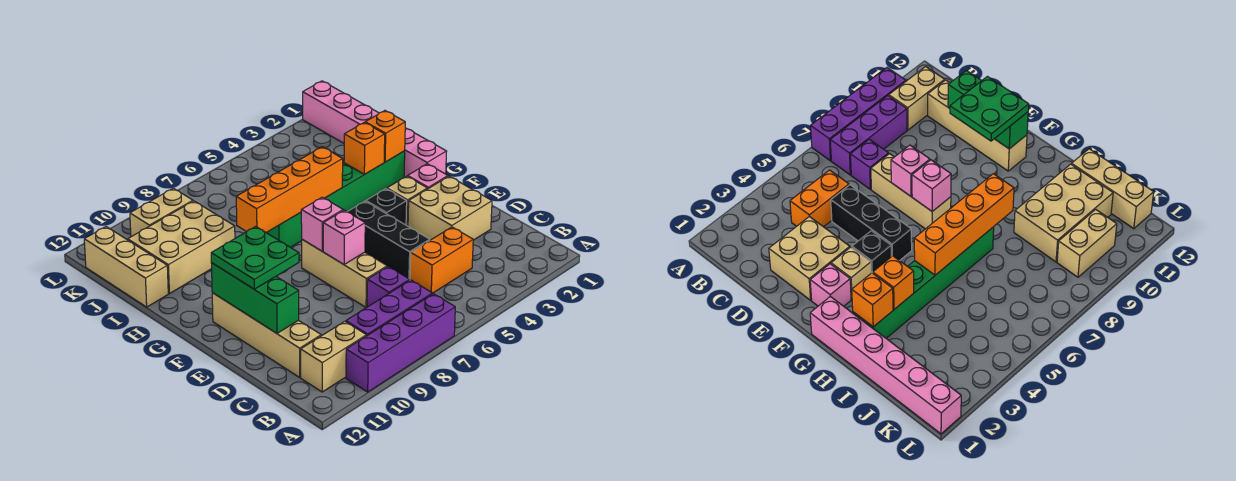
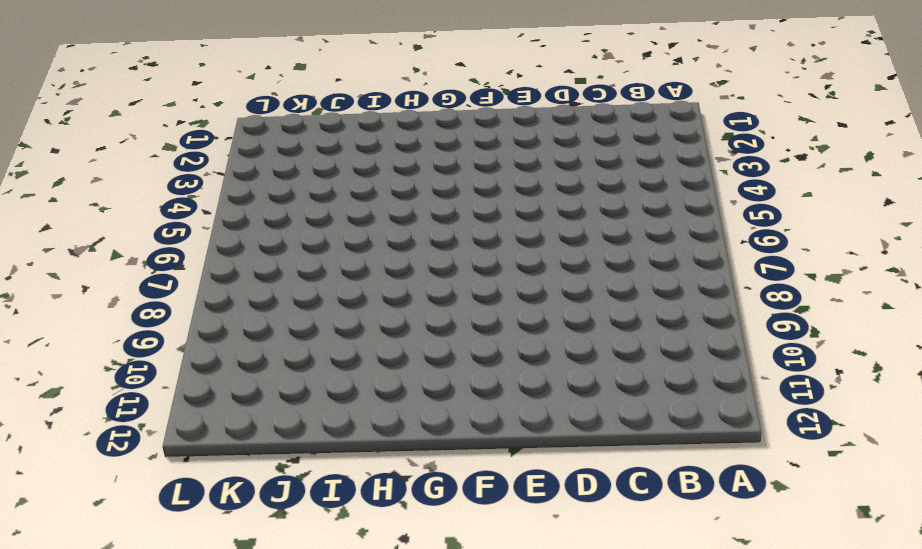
none -> purple 1x4 brick [346,294,455,392]
none -> purple 1x3 brick [346,280,432,336]
none -> tan 1x2 brick [301,321,366,392]

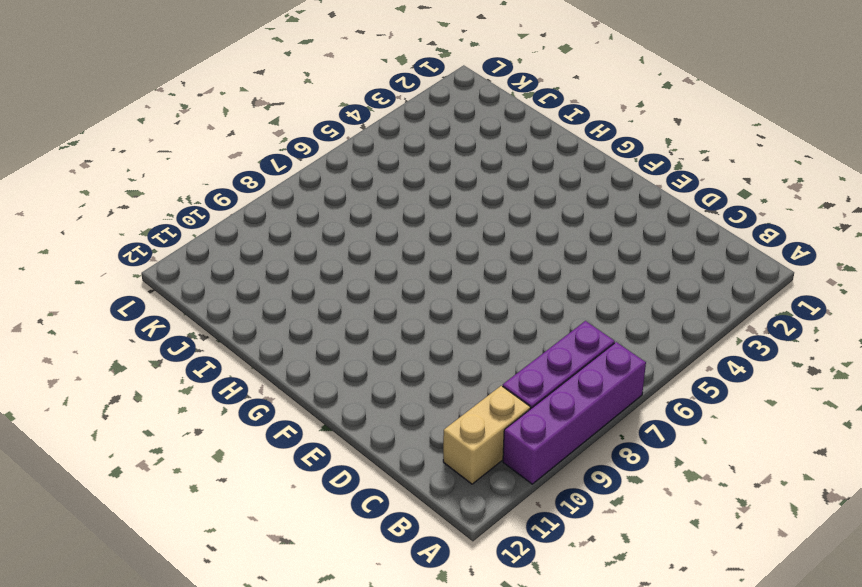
none -> orange 1x2 brick [410,227,473,293]
none -> purple 1x1 brick [367,267,410,307]
none -> tan 1x4 brick [212,293,321,377]

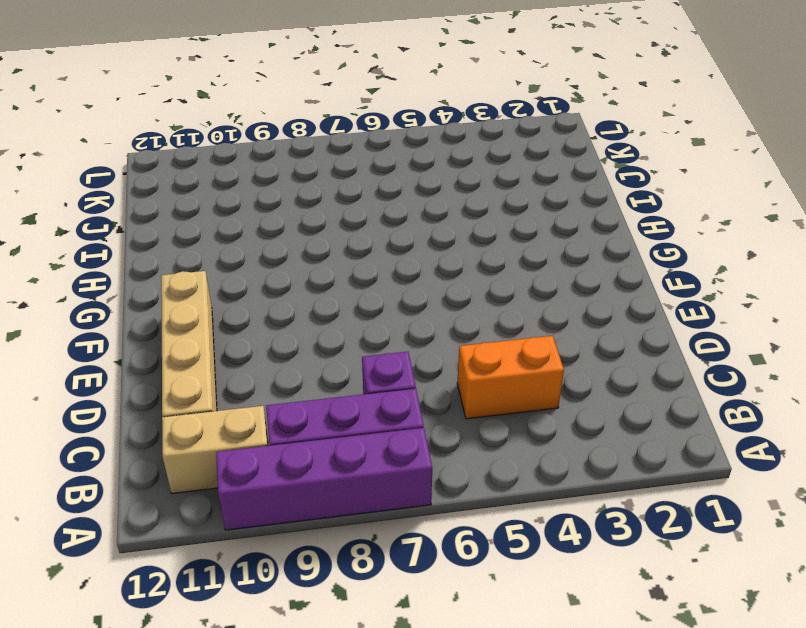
none -> tan 2x2 brick [408,176,492,240]
none -> black 1x3 brick [348,201,430,280]
none -> tan 1x3 brick [302,239,387,307]

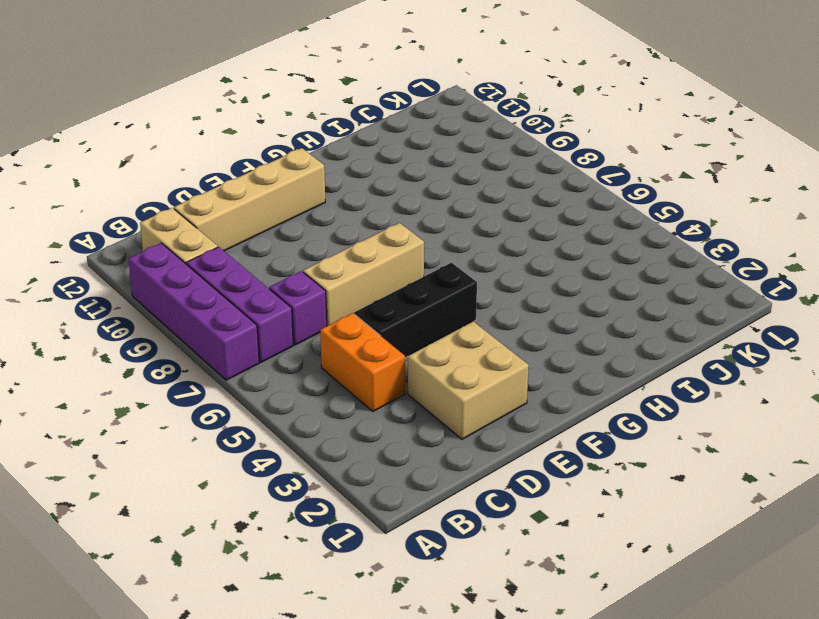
none -> pink 1x1 brick [408,164,448,189]
none -> tan 1x1 brick [387,176,427,226]
none -> black 1x1 brick [366,189,407,225]

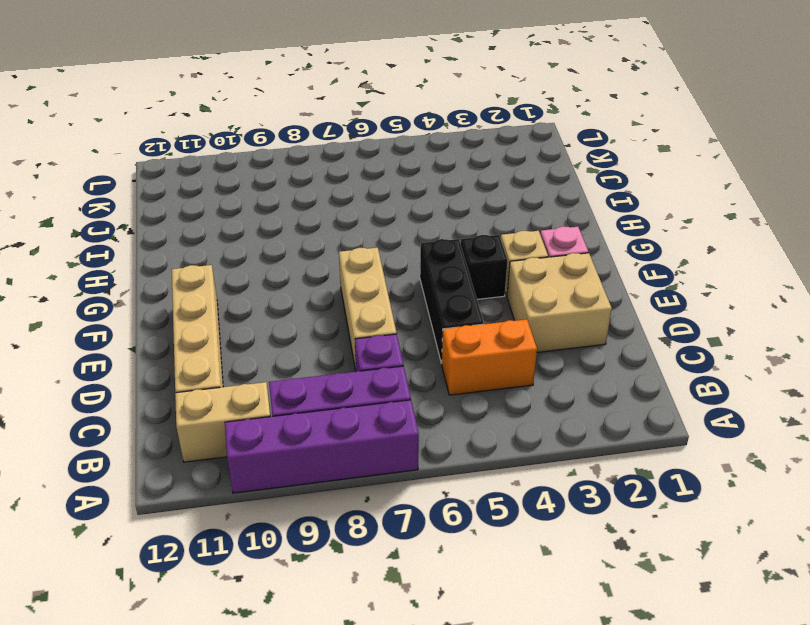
none -> pink 1x6 brick [303,81,447,178]
none -> green 1x6 brick [266,151,405,247]
none -> tan 2x3 brick [128,201,235,294]

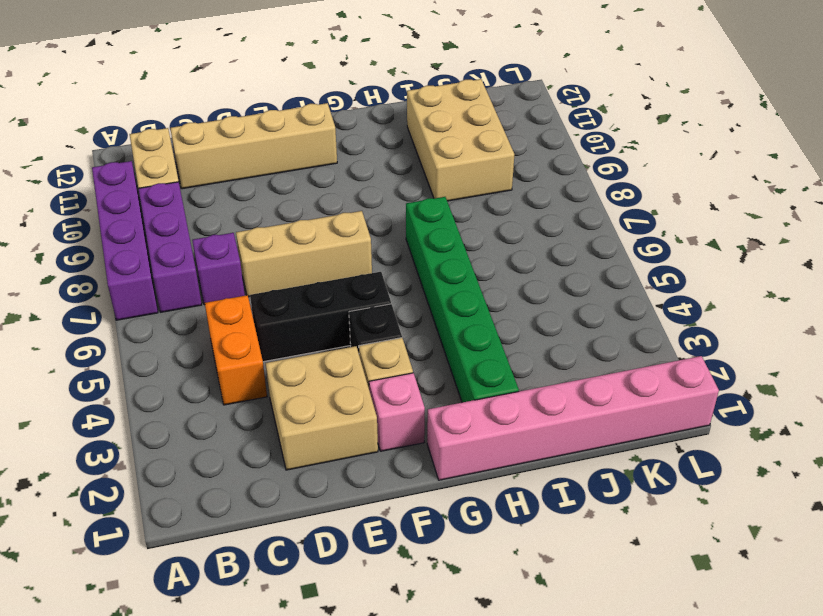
none -> tan 1x3 brick [84,227,168,307]
none -> tan 1x2 brick [130,188,193,237]
none -> green 1x3 brick [211,263,299,333]

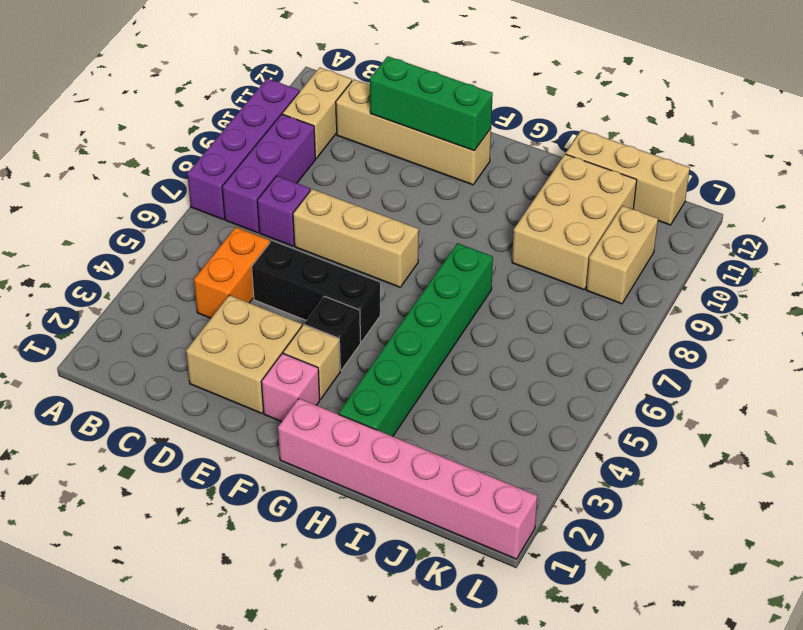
none -> pink 1x1 brick [323,210,365,264]
none -> pink 1x1 brick [301,197,343,251]
none -> orange 1x1 brick [365,111,405,162]

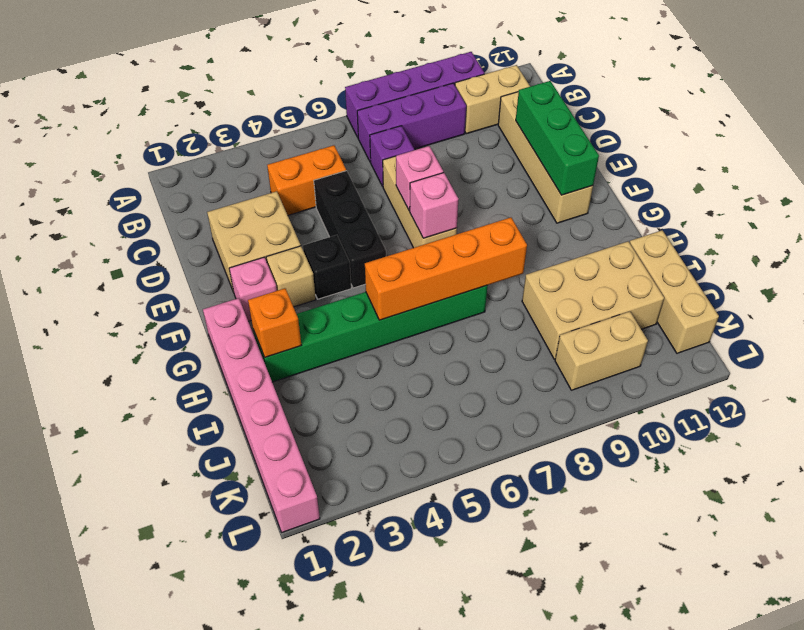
none -> orange 1x1 brick [344,122,385,174]
none -> green 2x2 plate [211,227,299,289]

